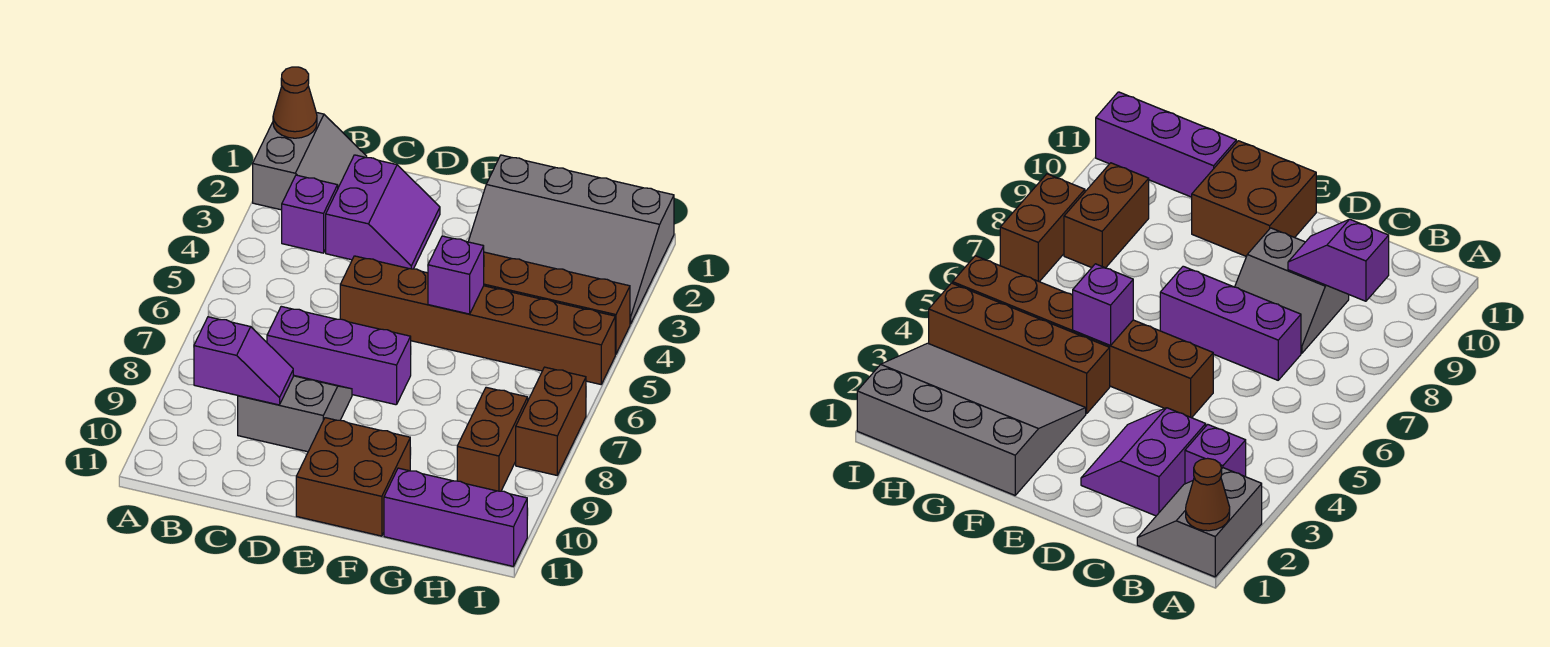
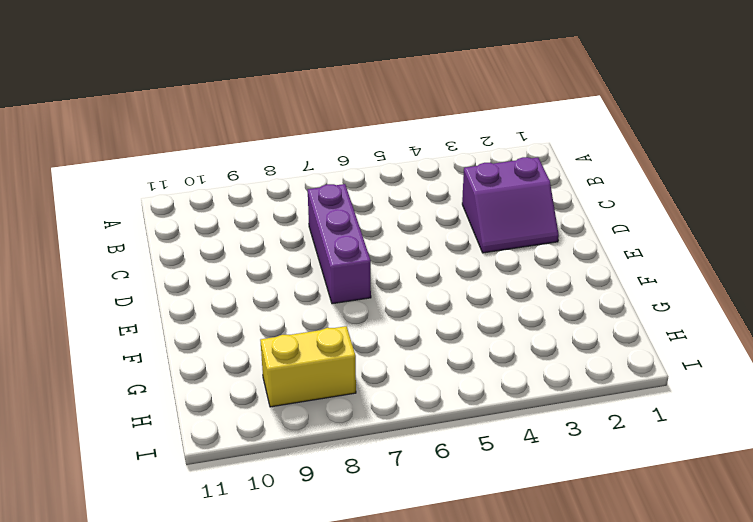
yellow 1x2 brick [260,326,356,407] -> brown 1x2 brick [457,387,528,491]
none -> grey 2x2 slope [253,113,367,210]
none -> purple 1x1 brick [282,175,338,253]
none -> grey 2x2 slope [238,375,352,452]

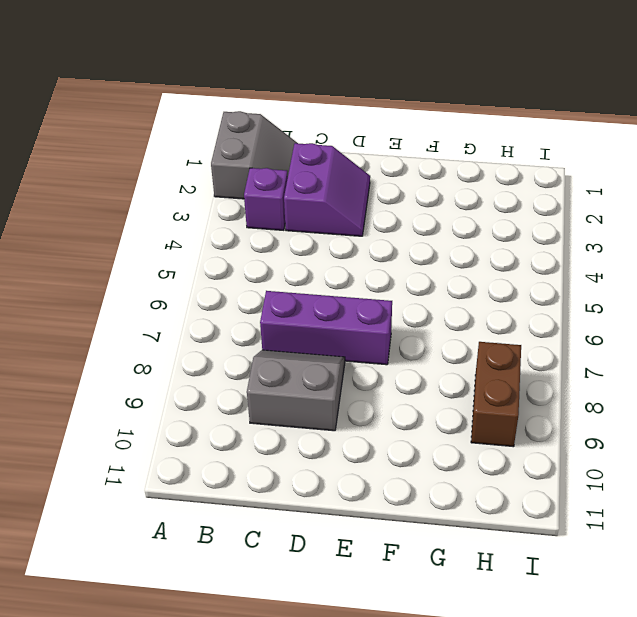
none -> brown 1x6 brick [340,256,615,384]
none -> brown 2x2 brick [296,418,410,536]
none -> grey 3x4 slope [468,155,674,324]

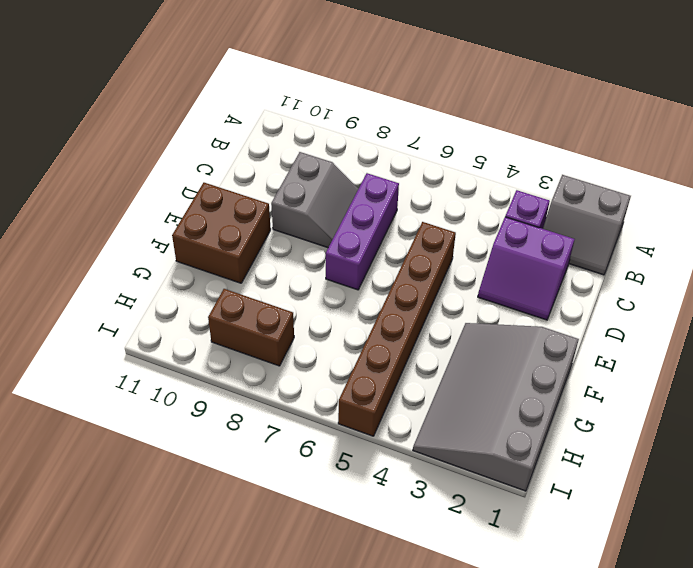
none -> brown 1x4 brick [484,252,630,354]
none -> purple 1x3 brick [384,468,527,566]
none -> brown 1x2 brick [516,367,586,475]

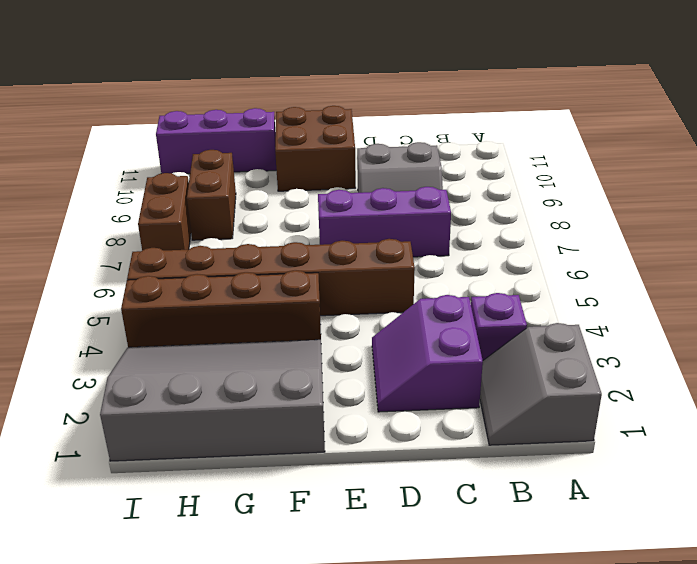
none -> brown 1x1 cone [273,67,317,138]
none -> purple 1x2 slope [194,317,293,405]
none -> purple 1x1 brick [428,236,484,314]

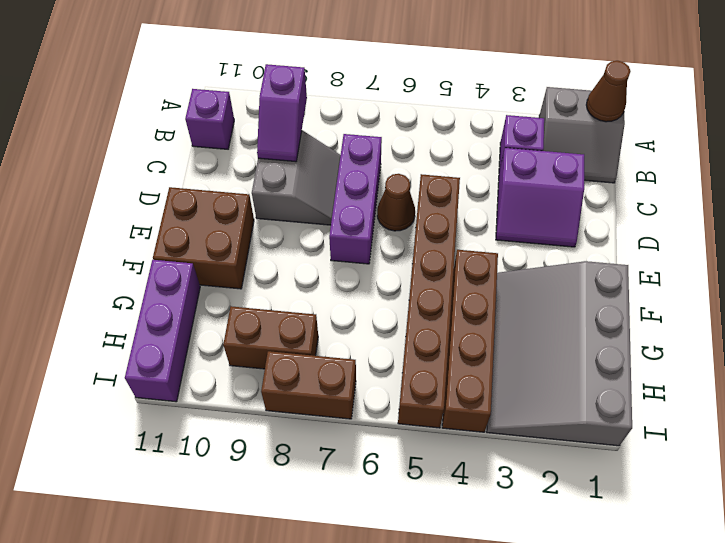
purple 1x1 brick [185,89,234,149] -> purple 1x1 brick moved to [428,236,484,314]
brown 1x1 cone [377,174,415,231] -> none

